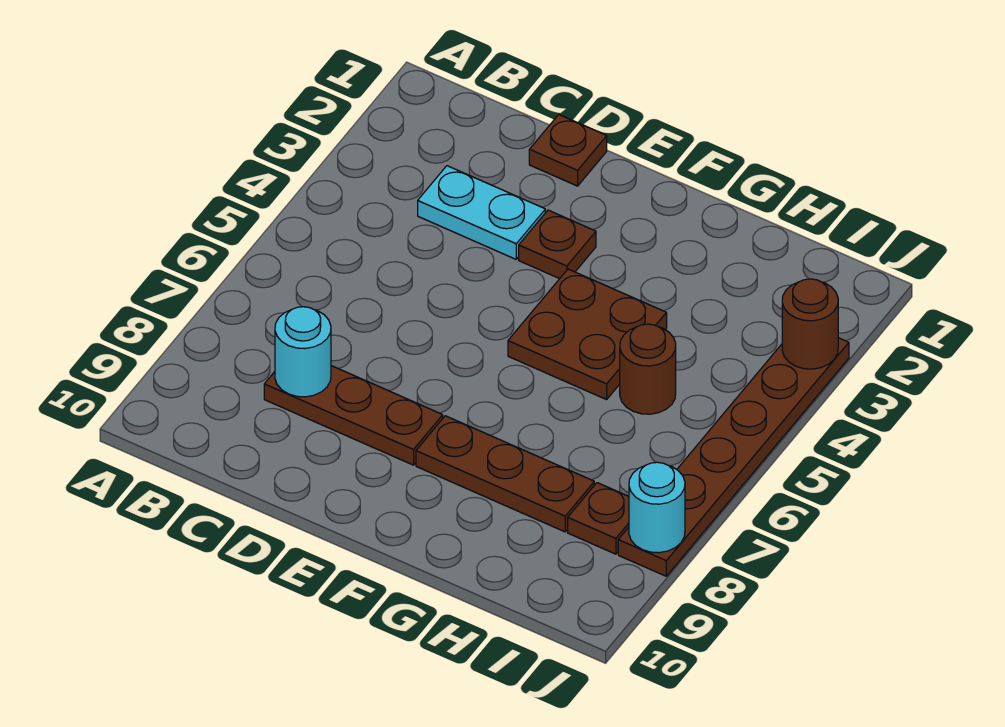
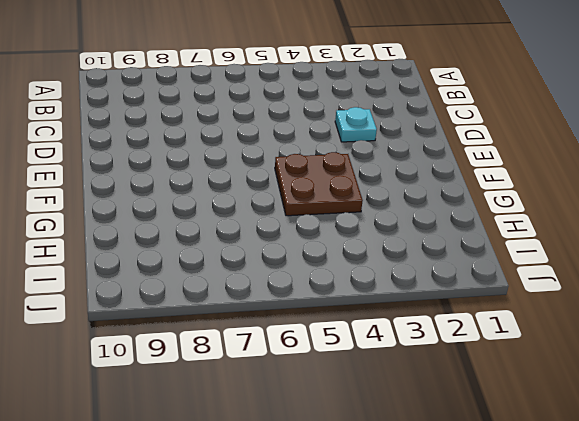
cyan 1x1 plate [335,107,377,142] -> cyan 1x2 plate [418,166,545,259]
none -> brown 1x3 plate [264,366,443,465]
none -> brown 1x1 plate [529,115,607,186]
none -> brown 1x1 plate [519,210,596,279]

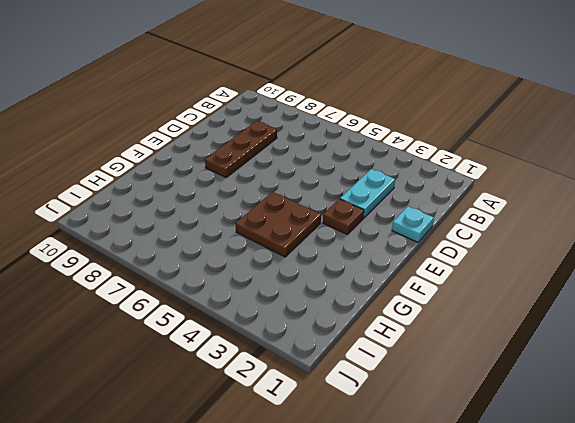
cyan 1x1 plate [392,206,434,242] -> brown 1x1 plate [529,115,607,186]
none -> brown 1x3 plate [416,416,594,532]
none -> brown 1x1 round brick [620,324,676,414]
none -> brown 1x1 plate [568,483,629,554]

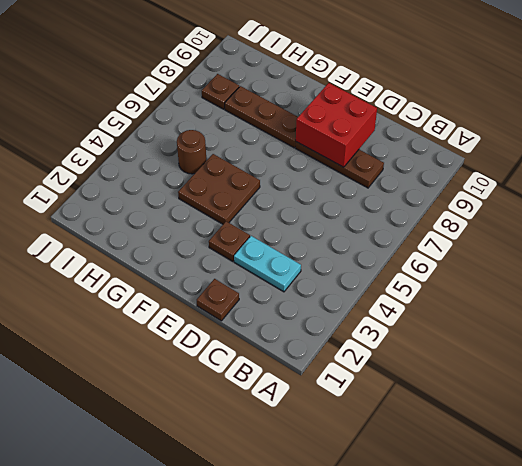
red 2x2 brick [296,83,377,167] -> none
none -> brown 1x6 plate [618,338,849,576]
none -> cyan 1x1 round brick [275,307,331,397]
none -> brown 1x1 round brick [782,279,838,369]

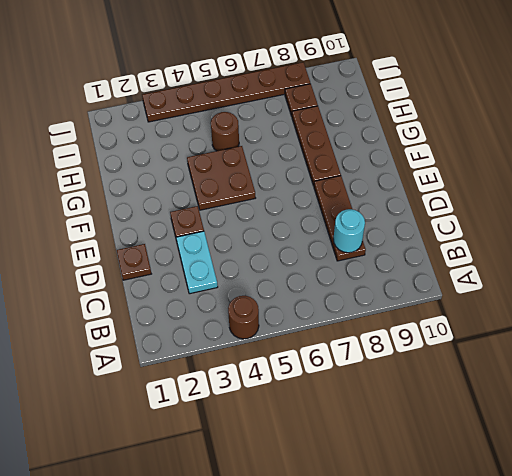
brown 1x1 round brick [228,296,259,339] -> brown 1x1 round brick moved to [782,279,838,369]
none -> cyan 1x1 round brick [629,462,685,553]

